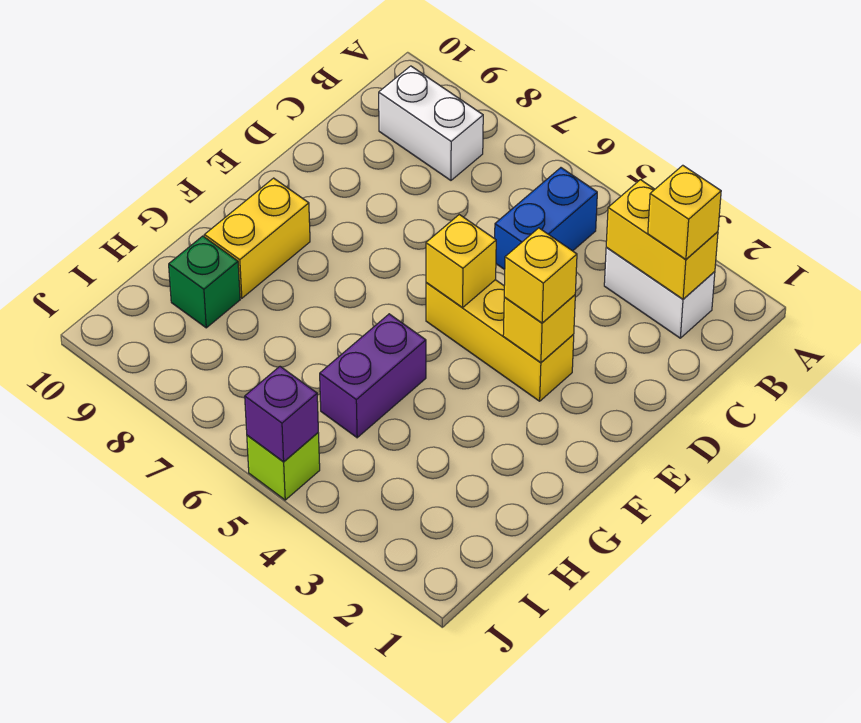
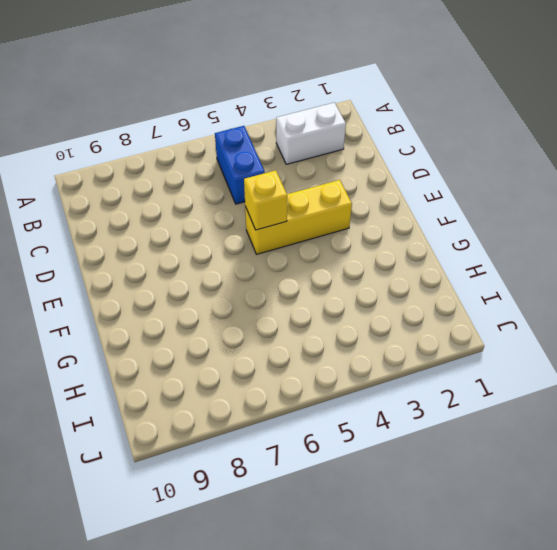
none -> white 1x2 brick [379,66,483,180]
none -> yellow 1x2 brick [205,178,310,298]
none -> purple 1x2 brick [320,314,426,438]

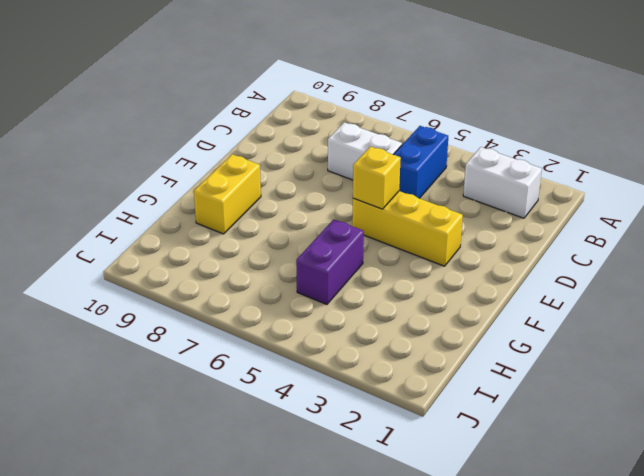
white 1x2 brick [328,122,402,180] -> white 1x2 brick moved to [379,66,483,180]
none -> green 1x1 brick [169,236,240,328]
none -> lime 1x1 brick [247,433,320,500]
none -> yellow 1x2 brick [606,180,718,299]

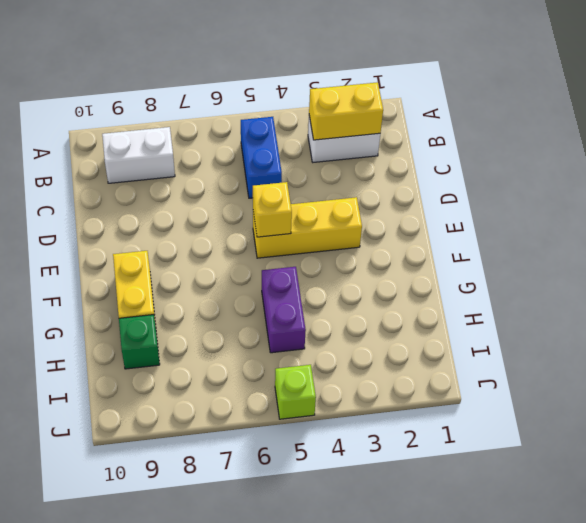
none -> yellow 1x1 brick [503,295,575,363]
none -> purple 1x1 brick [245,367,318,462]
none -> yellow 1x1 brick [648,165,721,259]

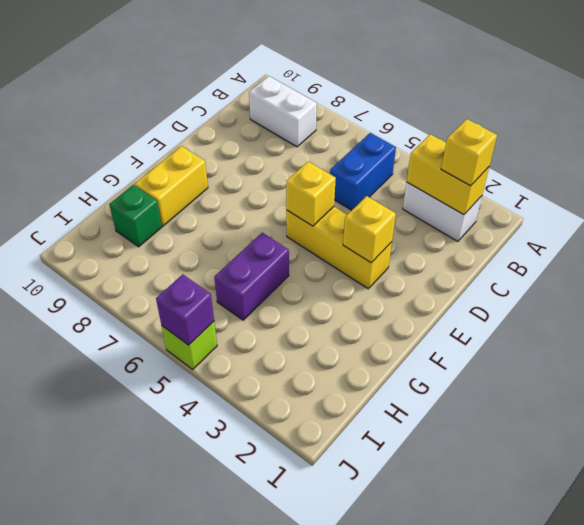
none -> yellow 1x1 brick [504,228,577,323]

